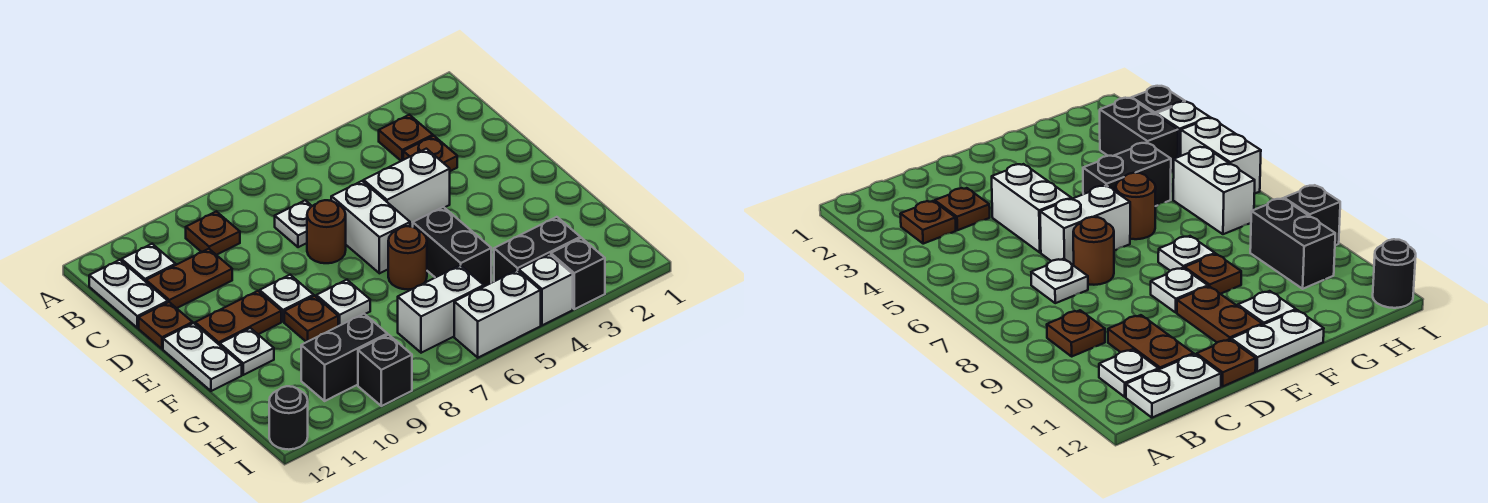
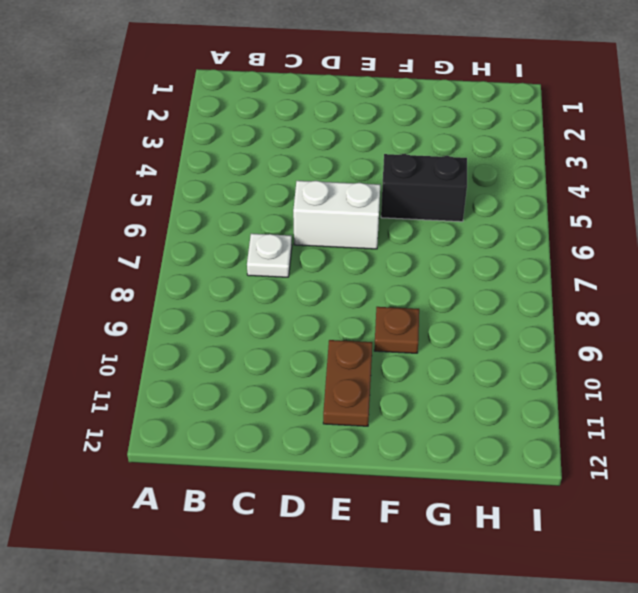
none -> brown 1x1 plate [379,115,433,161]
none -> brown 1x1 plate [186,211,240,255]
none -> white 1x1 plate [121,244,176,282]

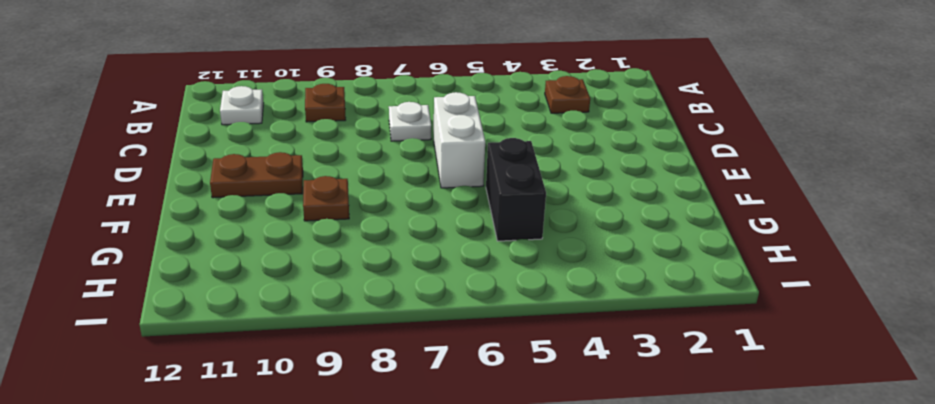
none -> white 1x2 plate [89,260,168,328]
none -> brown 1x1 plate [403,136,457,171]
none -> brown 1x2 plate [146,249,232,308]

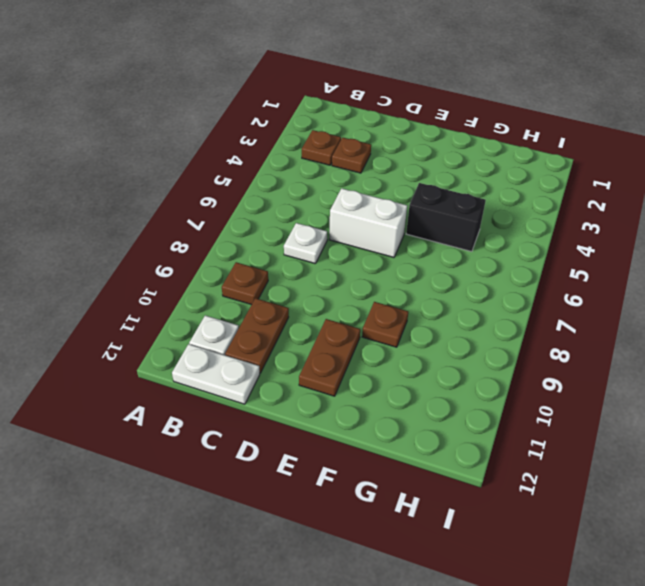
none -> white 1x2 brick [364,149,450,225]
none -> brown 1x1 round brick [307,200,346,263]
none -> brown 1x1 plate [139,302,193,349]

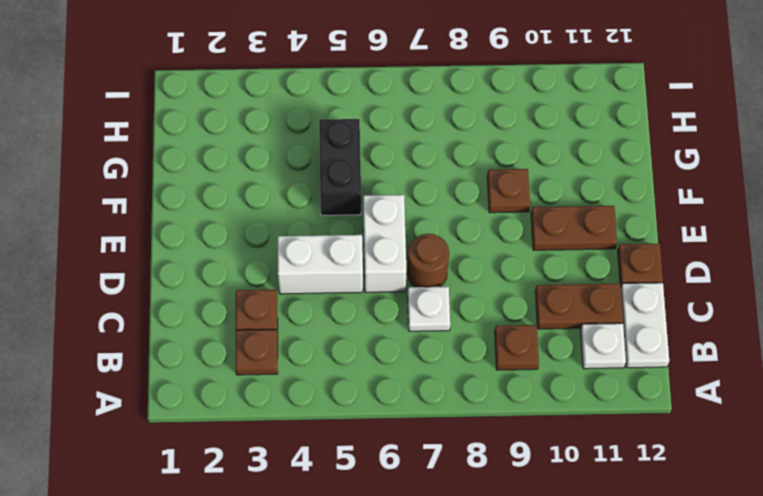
none -> white 1x1 plate [260,275,314,322]
none -> white 1x2 plate [163,323,242,391]
none -> brown 1x1 round brick [388,226,427,289]

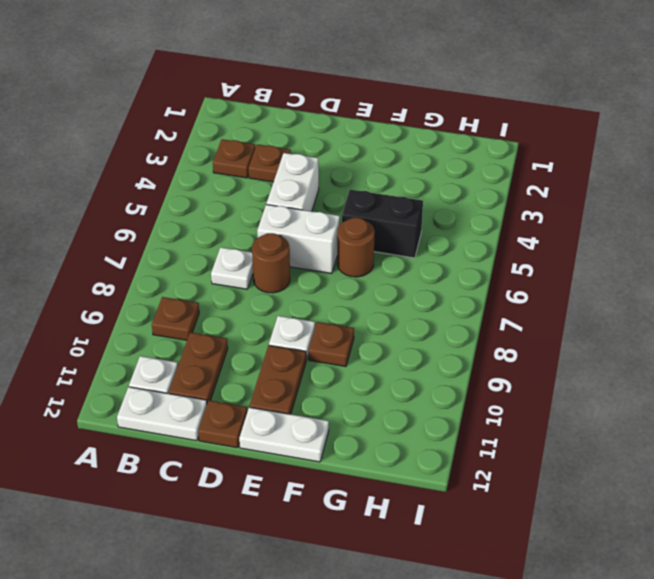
none -> white 1x1 plate [316,280,370,326]
none -> white 1x1 plate [220,328,274,375]
none -> black 1x2 brick [494,217,580,281]

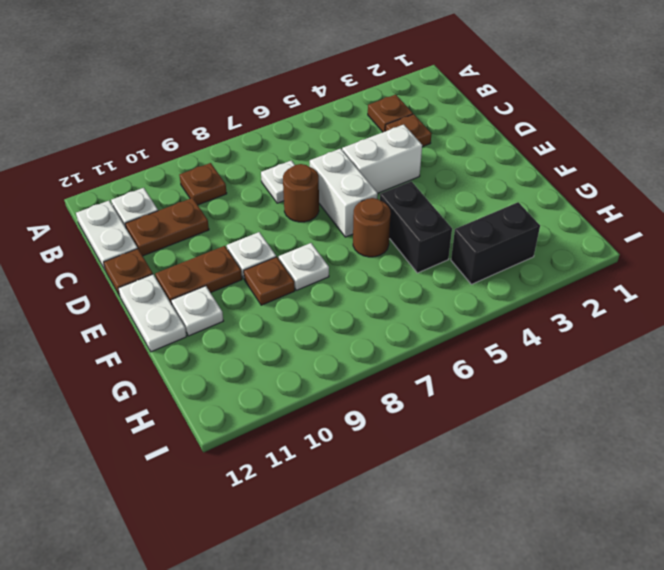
none -> white 1x2 brick [398,265,484,353]
none -> black 1x2 brick [301,314,387,401]
none -> black 1x1 brick [551,238,605,309]

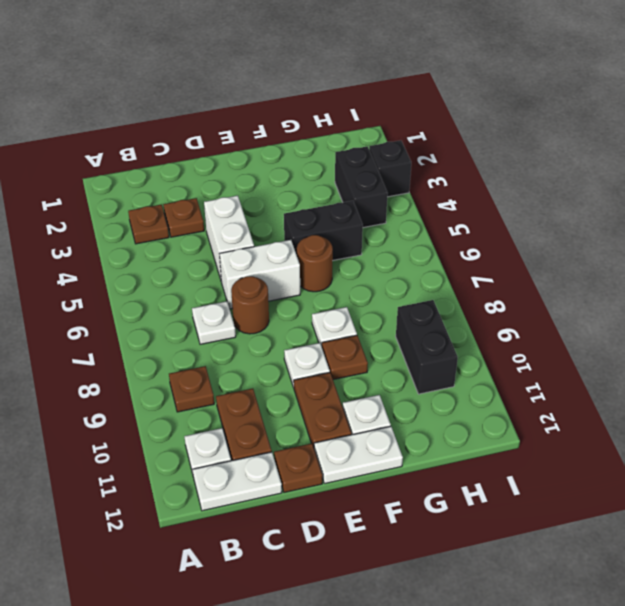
none -> white 1x2 brick [398,265,484,353]
none -> white 1x1 brick [519,254,573,325]
none -> white 1x2 brick [454,270,541,358]

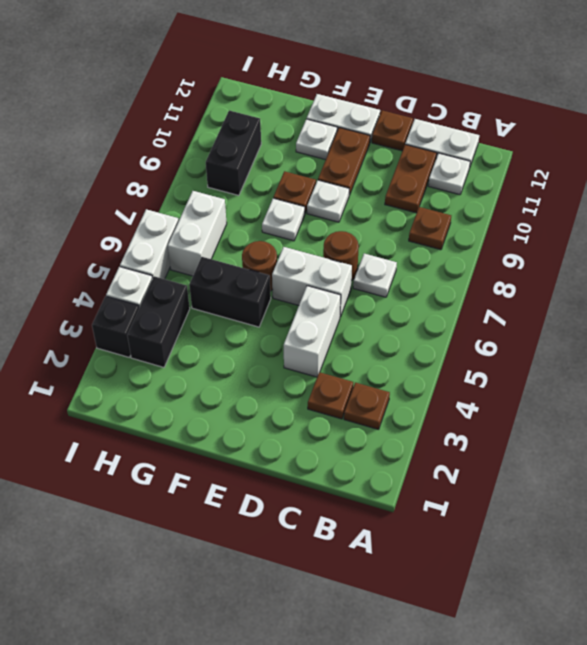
none -> black 1x1 brick [358,335,412,406]
none -> black 1x1 round brick [269,386,308,450]

